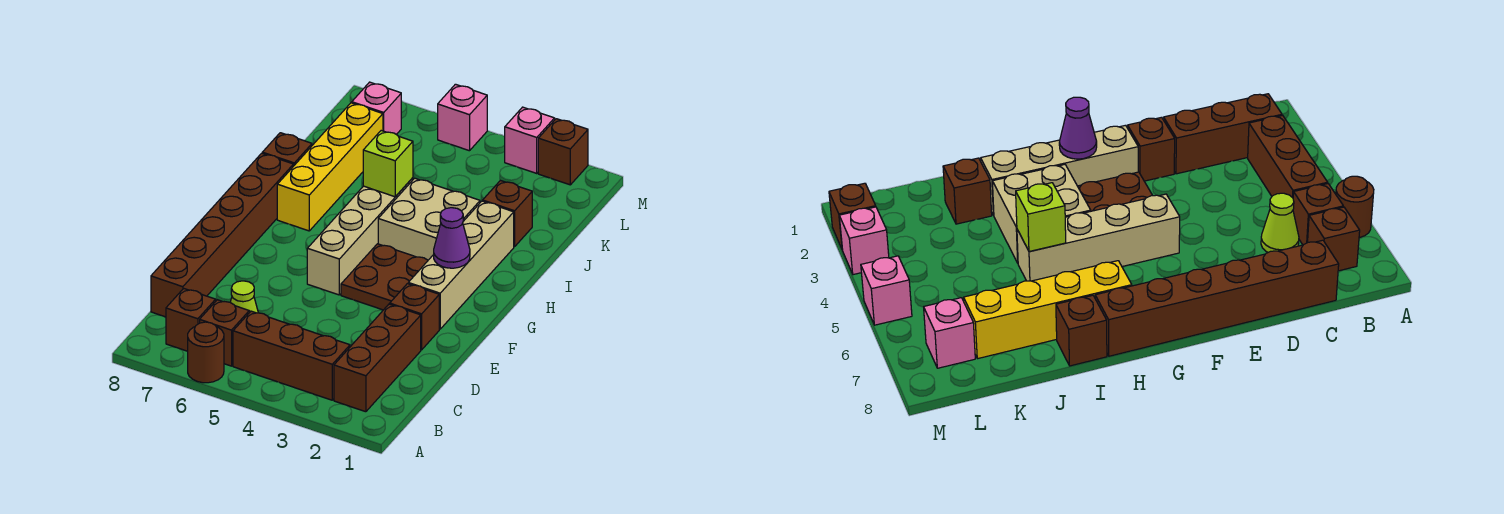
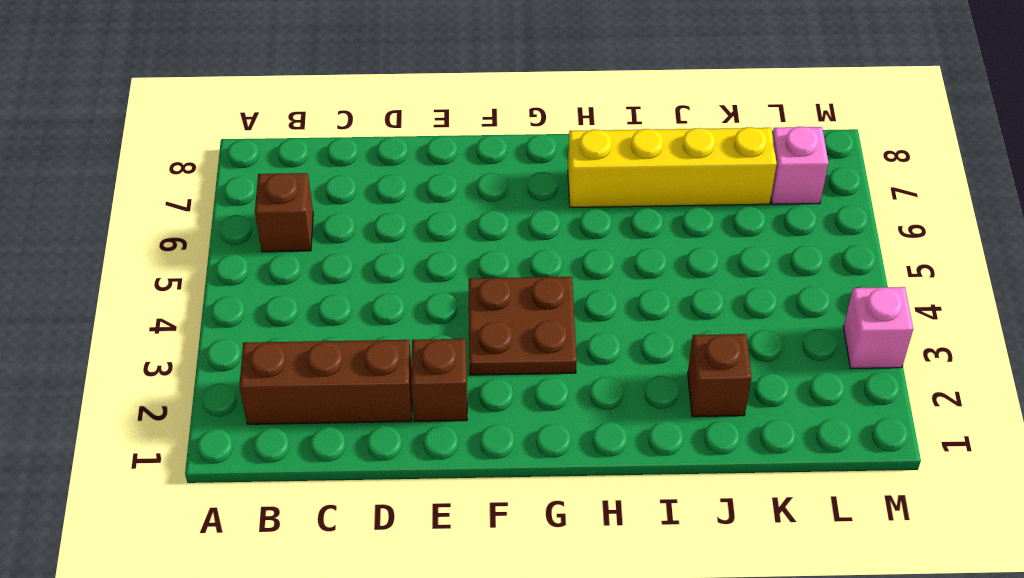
none -> brown 1x1 round brick [188,322,224,383]
none -> brown 1x3 brick [233,311,350,400]
none -> brown 1x1 brick [166,288,216,351]

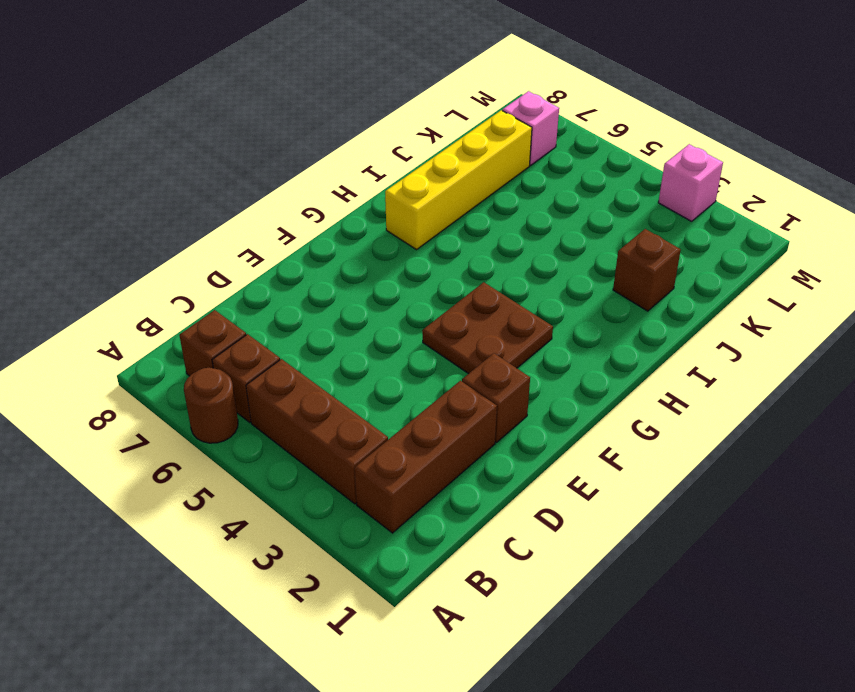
none -> lime 1x1 cone [230,281,258,313]
none -> brown 1x6 brick [151,153,294,317]
none -> tan 1x4 brick [408,201,514,329]

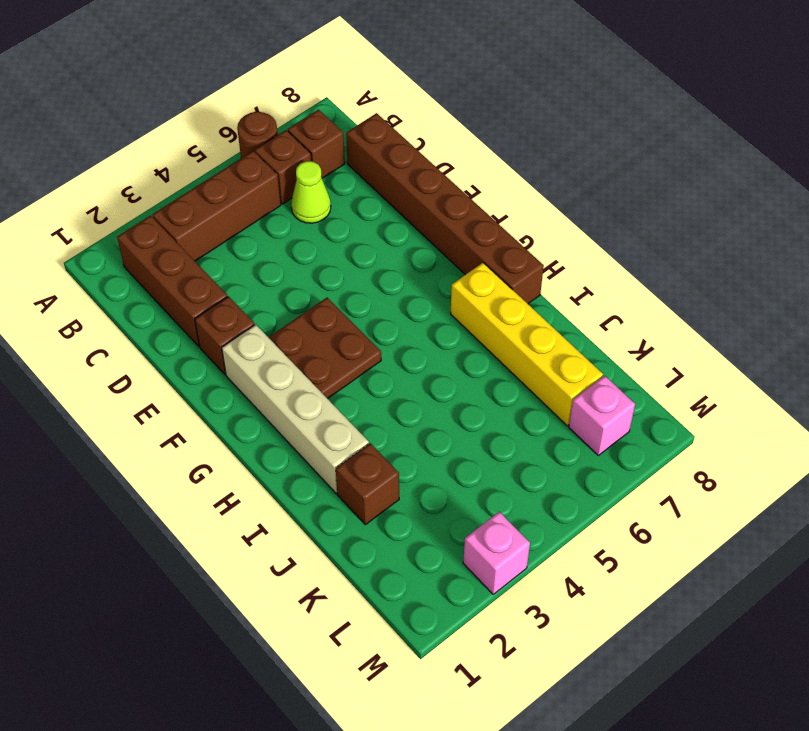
none -> tan 1x4 brick [307,178,413,295]
none -> tan 2x2 brick [378,178,480,260]
none -> brown 1x1 brick [262,133,312,165]

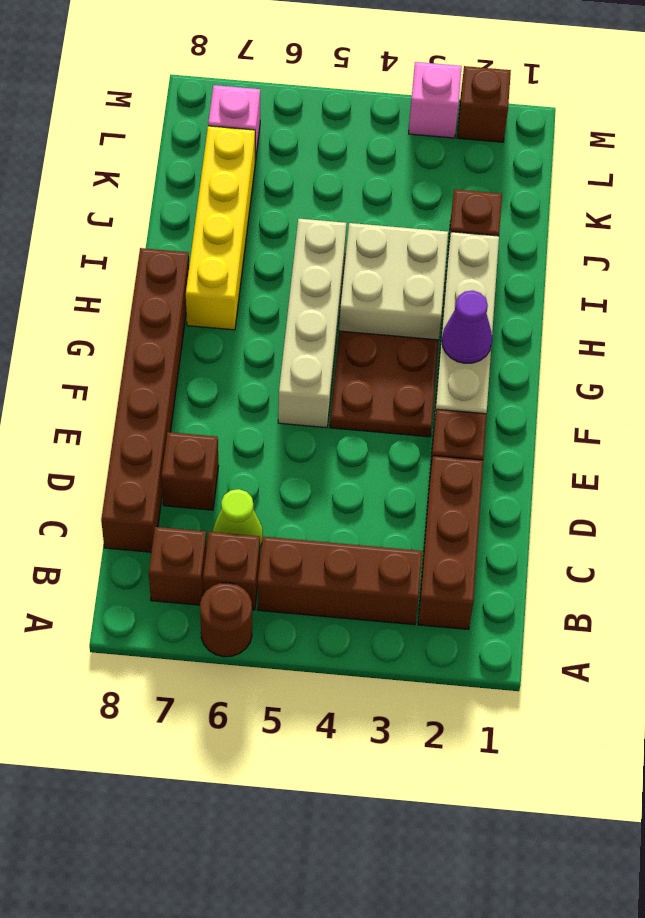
brown 1x1 brick [161,432,218,510] -> brown 1x1 brick moved to [262,133,312,165]
none -> pink 1x1 brick [438,84,487,151]
none -> lime 1x1 brick [363,131,413,197]

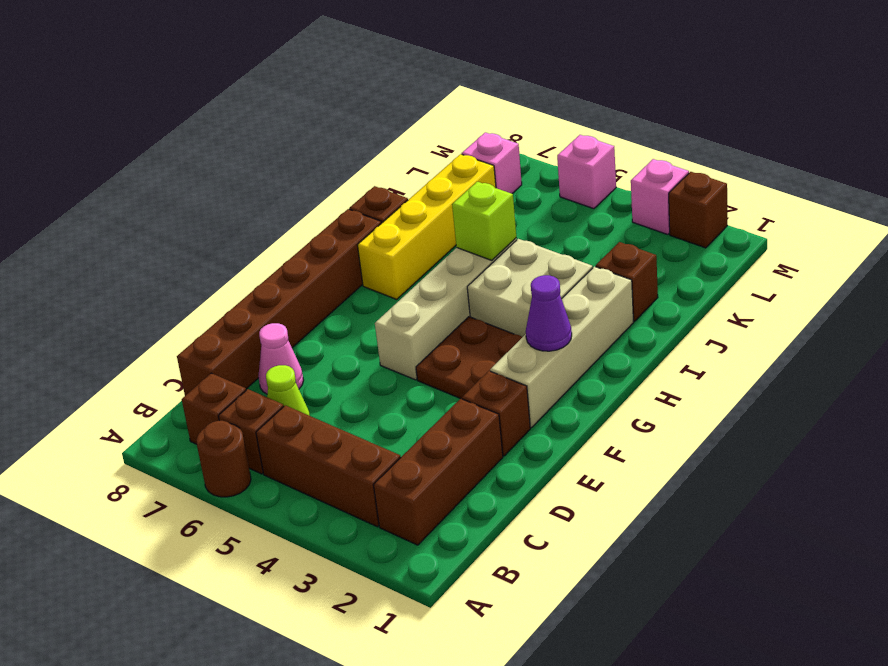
pink 1x1 cone [258,323,304,394] -> none

